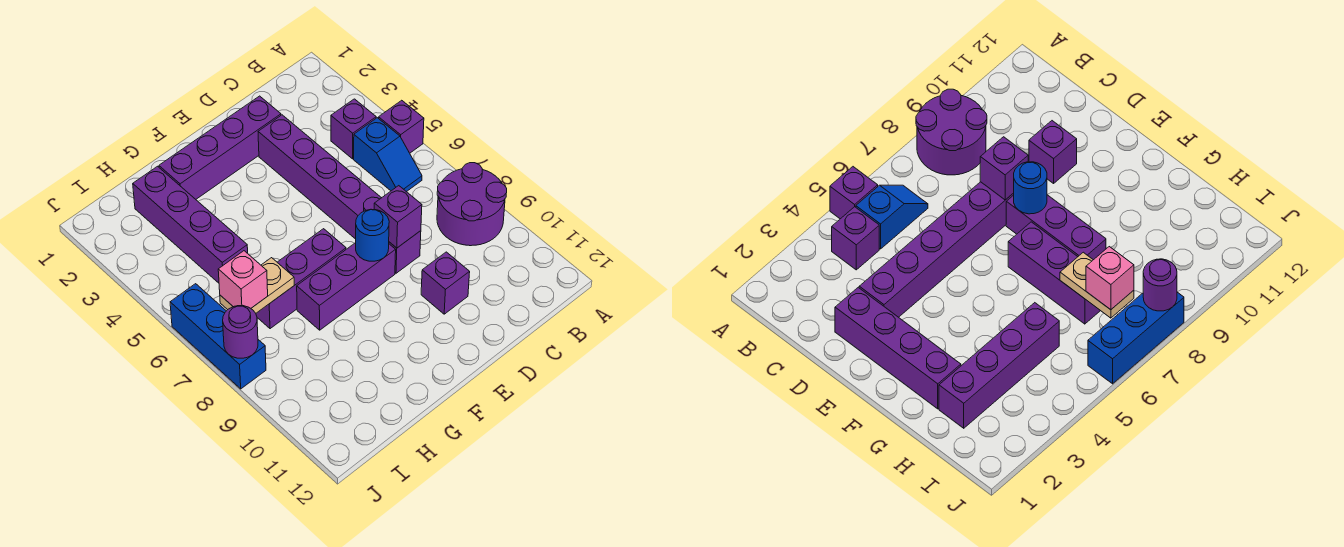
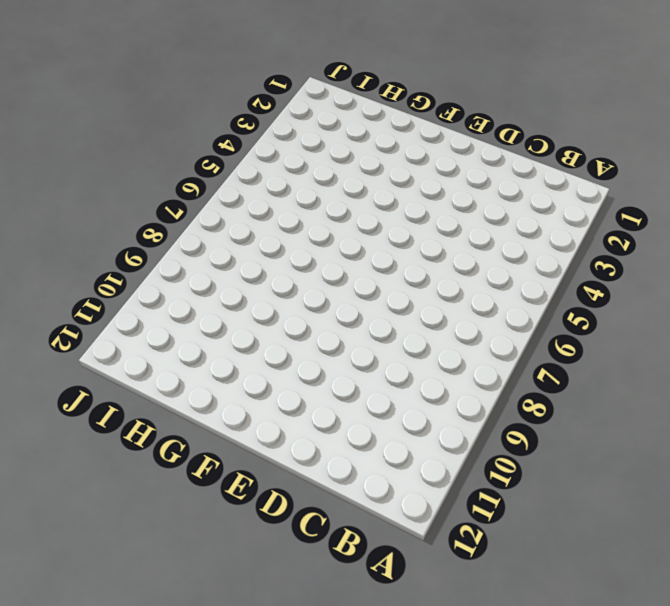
none -> purple 1x1 brick [379,100,424,153]
none -> purple 2x2 round brick [437,163,507,246]
none -> purple 1x1 brick [331,99,376,159]

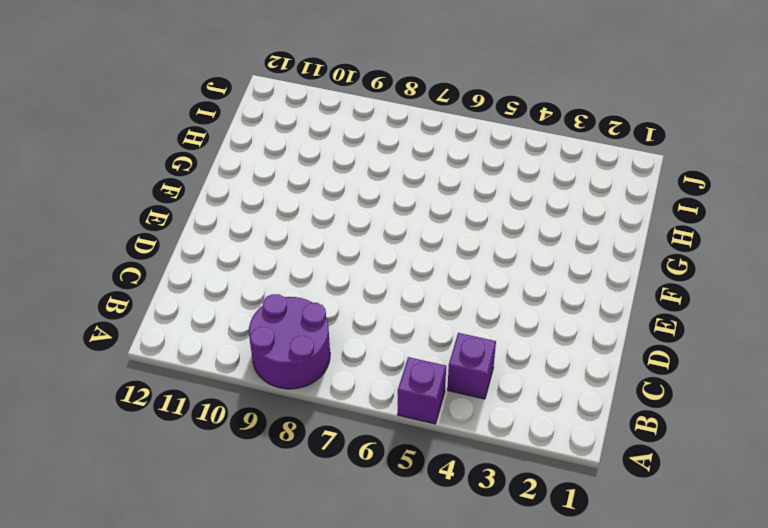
none -> blue 1x2 slope [354,118,422,192]
none -> purple 1x4 brick [159,96,281,199]
none -> purple 1x6 brick [258,115,421,273]

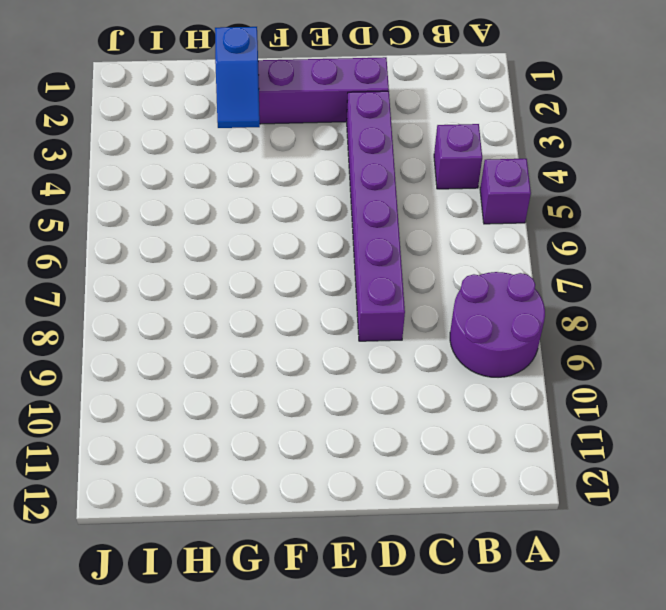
blue 1x2 slope [215,27,260,128] -> blue 1x2 slope moved to [354,118,422,192]
none -> purple 1x1 brick [421,252,470,314]
none -> purple 1x3 brick [297,243,396,330]
none -> purple 1x3 brick [256,229,346,329]

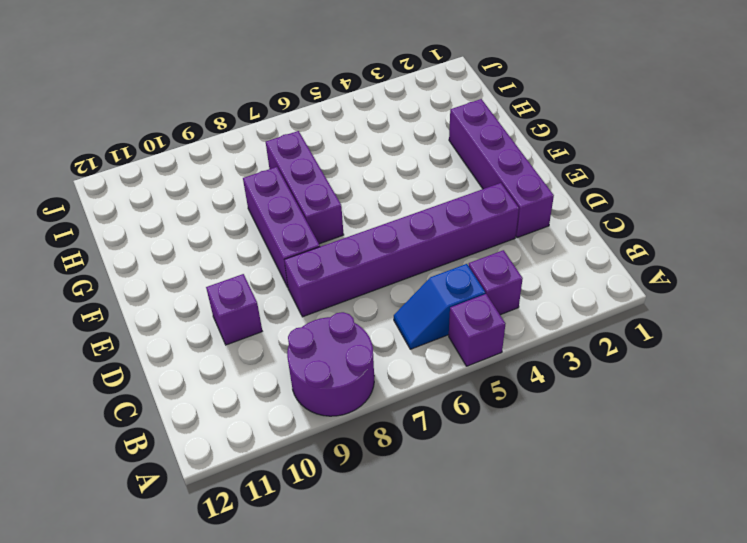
none -> purple 1x4 brick [133,166,248,283]
none -> blue 1x3 brick [170,284,266,389]
none -> purple 1x1 brick [374,186,422,248]

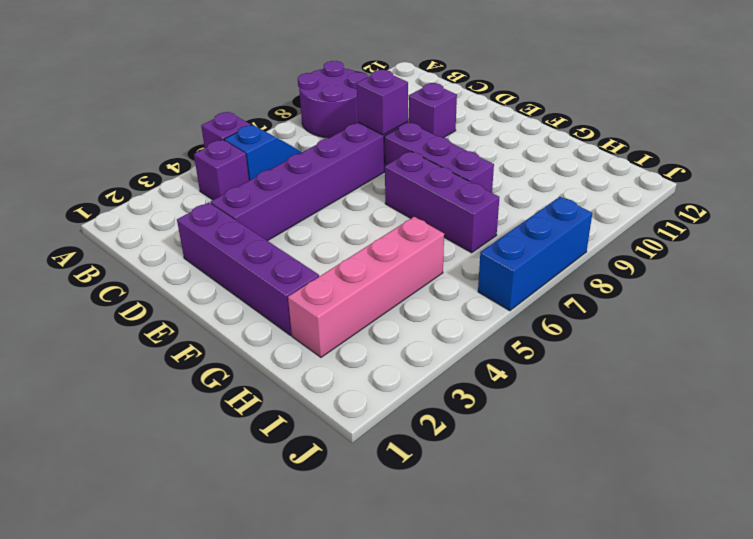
pink 1x4 brick [288,217,444,357] -> purple 1x4 brick [133,166,248,283]
none -> blue 1x1 round brick [356,210,389,261]
none -> tan 1x2 plate [220,258,294,313]
none -> purple 1x1 round brick [223,306,258,358]

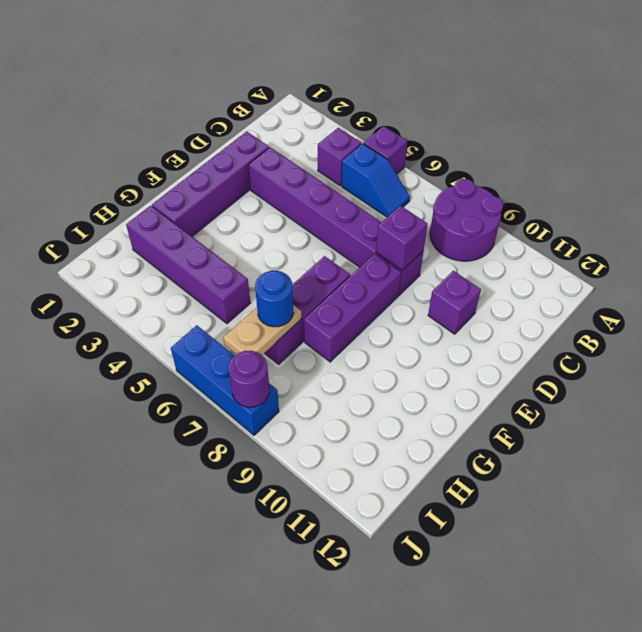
blue 1x1 round brick [255,271,294,327] -> blue 1x1 round brick moved to [356,210,389,261]
none -> pink 1x1 brick [218,251,268,308]

